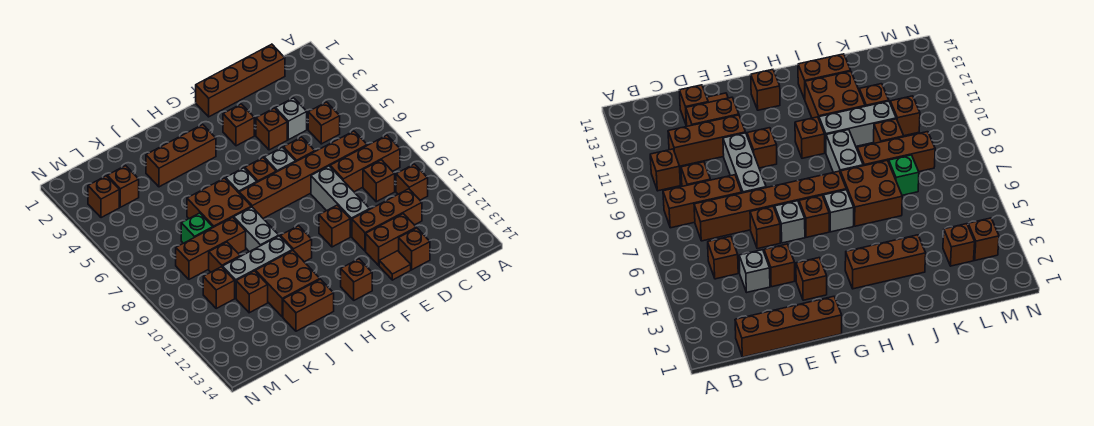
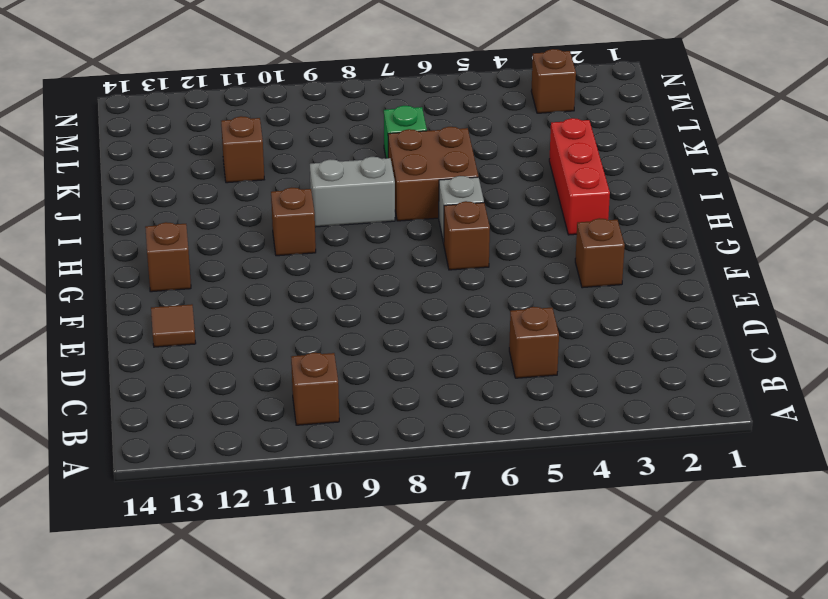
red 1x3 brick [549,118,610,235] -> brown 1x3 brick [146,125,216,187]
none -> brown 1x3 brick [330,135,400,192]
none -> brown 1x4 brick [196,44,285,117]
none -> brown 1x6 brick [239,131,367,218]
none -> brown 1x1 brick [363,160,395,202]

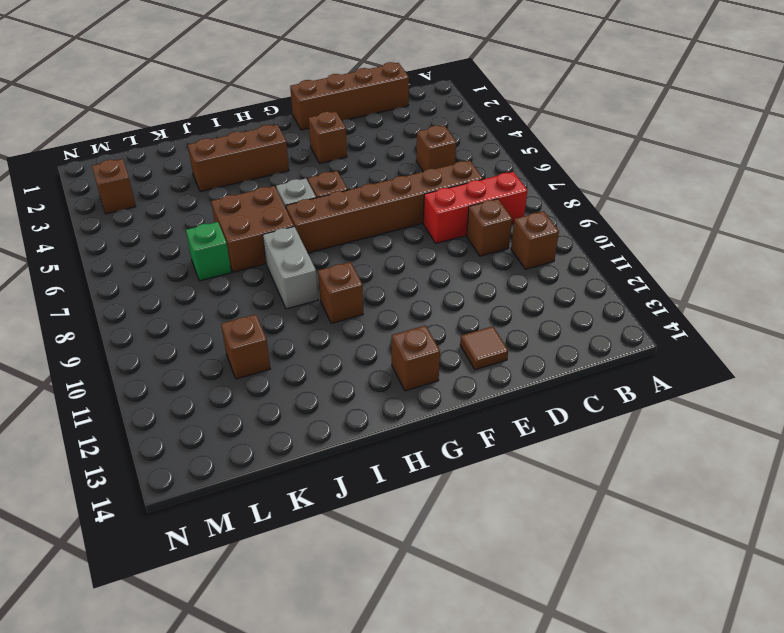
red 1x3 brick [423,172,527,243] -> brown 1x3 brick [330,135,400,192]
none -> brown 1x3 brick [352,189,422,251]
none -> grey 1x1 brick [275,98,307,140]
none -> brown 1x2 brick [366,214,416,265]
none -> brown 1x1 brick [399,228,430,270]

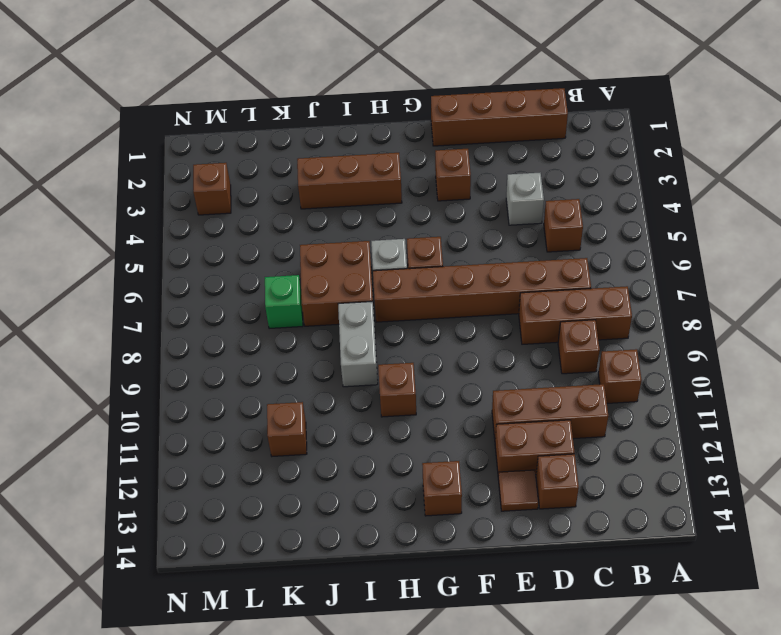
none -> brown 1x1 brick [256,108,287,150]
none -> brown 1x1 brick [283,137,315,161]
none -> grey 1x3 brick [311,166,370,237]
none -> grey 1x1 brick [264,147,296,172]

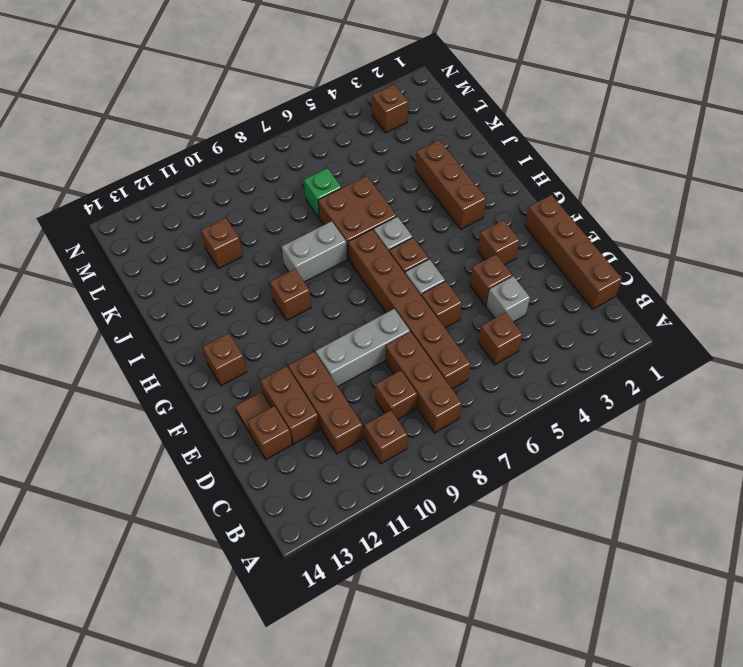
none -> brown 1x1 brick [319,205,350,247]
none -> grey 1x3 brick [223,236,292,298]
none -> brown 2x2 brick [255,250,320,317]
none -> brown 1x2 brick [283,279,334,331]

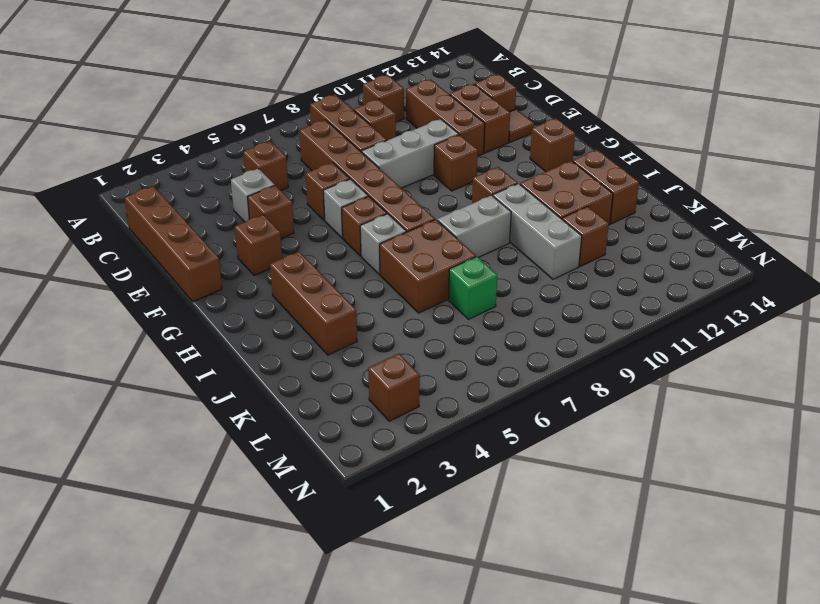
none -> brown 1x3 brick [176,217,246,279]
none -> brown 1x1 brick [209,242,240,272]
none -> brown 1x1 brick [107,166,139,207]
none -> brown 1x1 brick [203,267,235,308]

